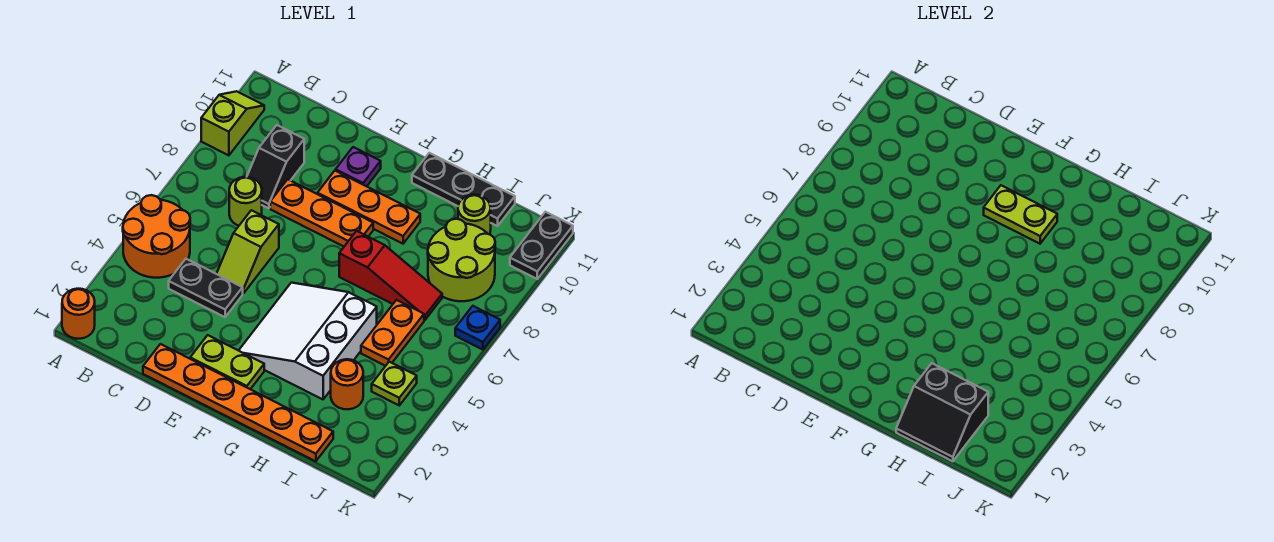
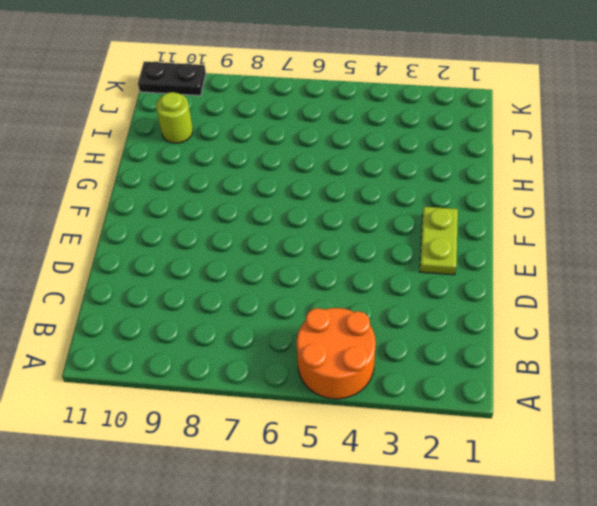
none -> orange 1x1 round brick [62,289,95,339]
none -> lime 1x2 slope [201,91,264,155]
none -> black 1x2 plate [169,259,243,317]

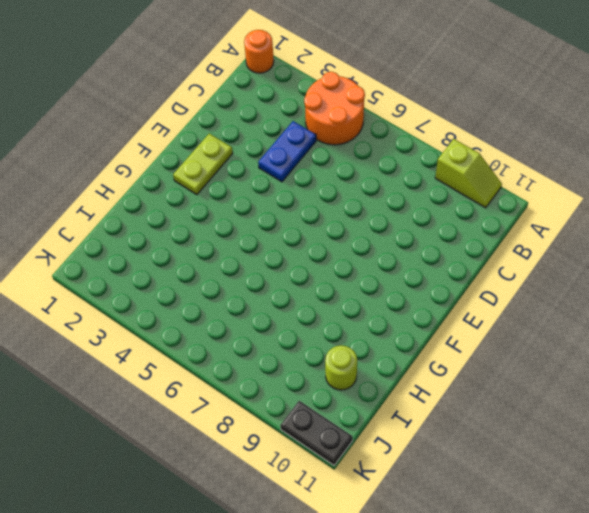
blue 1x2 plate [258,121,316,182] -> black 1x2 plate [169,259,243,317]
none -> lime 1x1 round brick [229,177,262,226]
none -> black 1x2 slope [247,125,304,208]
none -> orange 1x6 plate [143,344,333,461]

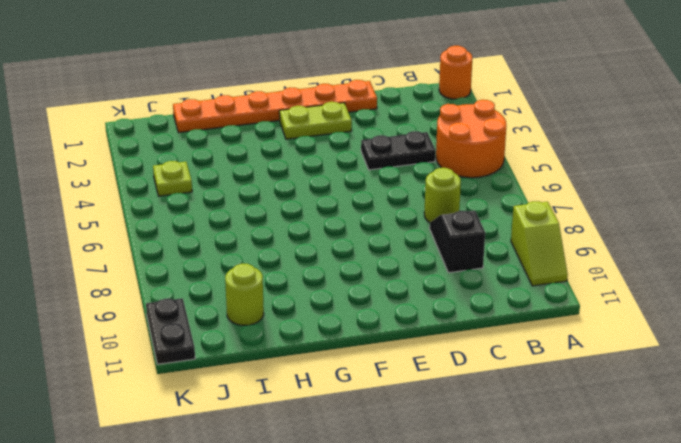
none -> lime 1x2 slope [217,210,279,293]
none -> orange 1x3 plate [270,179,373,246]
none -> orange 1x3 plate [317,171,420,244]

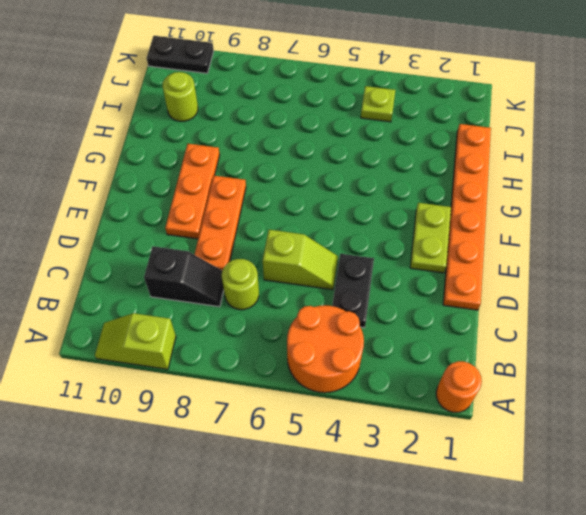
none -> purple 1x1 plate [336,147,381,186]
none -> white 3x3 slope [239,283,377,399]
none -> red 1x3 slope [339,231,442,320]

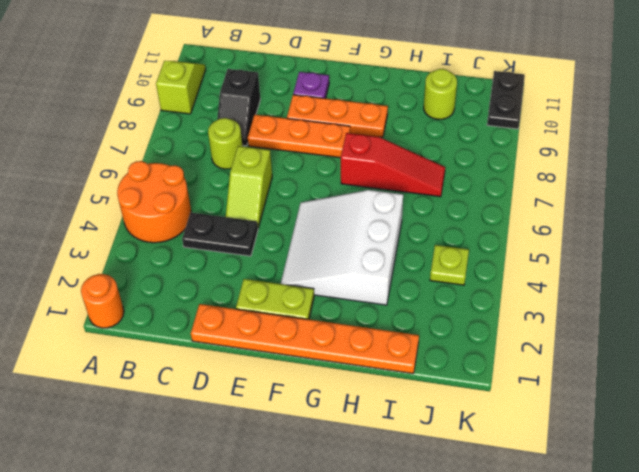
none -> black 1x3 plate [412,153,515,226]
none -> orange 1x1 round brick [331,359,363,409]
none -> orange 1x2 plate [361,300,424,366]

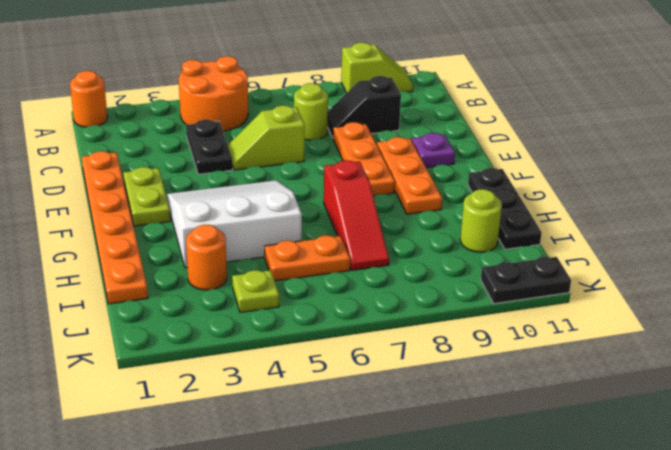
none -> lime 2x2 round brick [428,219,495,301]
none -> blue 1x1 plate [455,306,500,350]
none -> lime 1x2 plate [984,185,1057,244]

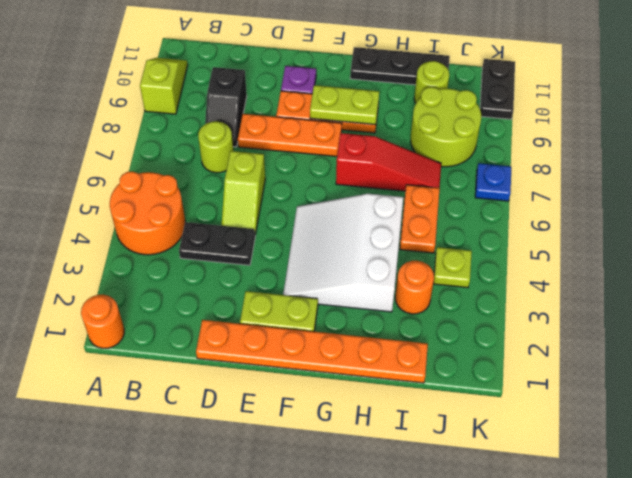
none -> black 2x2 slope [896,363,988,461]

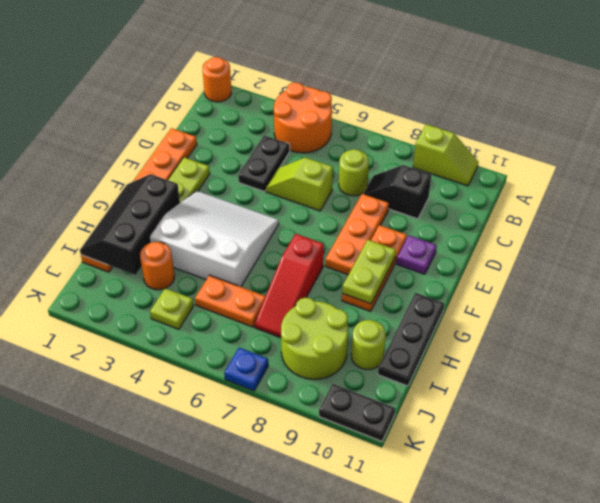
black 2x3 slope [80,174,180,275] -> black 2x2 slope [896,363,988,461]

